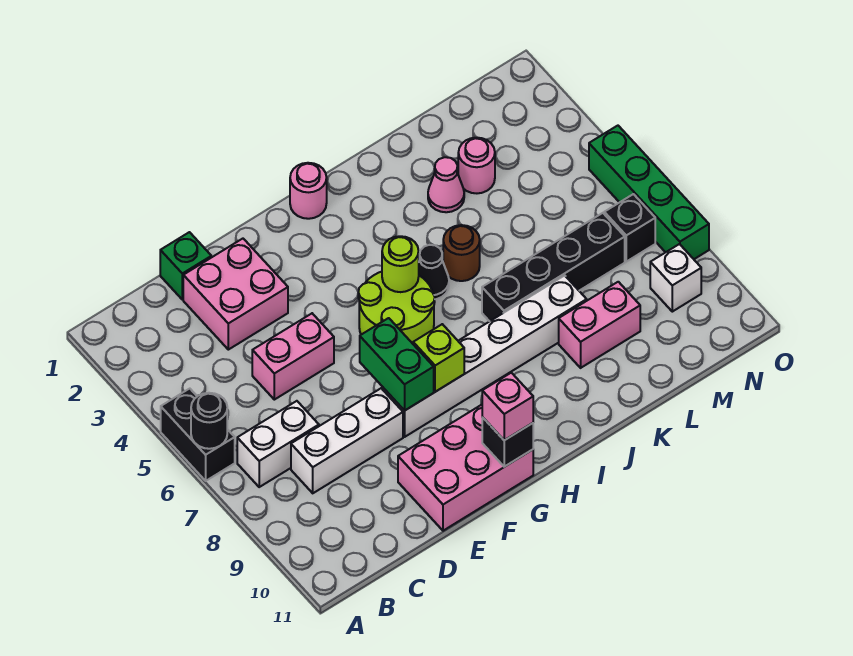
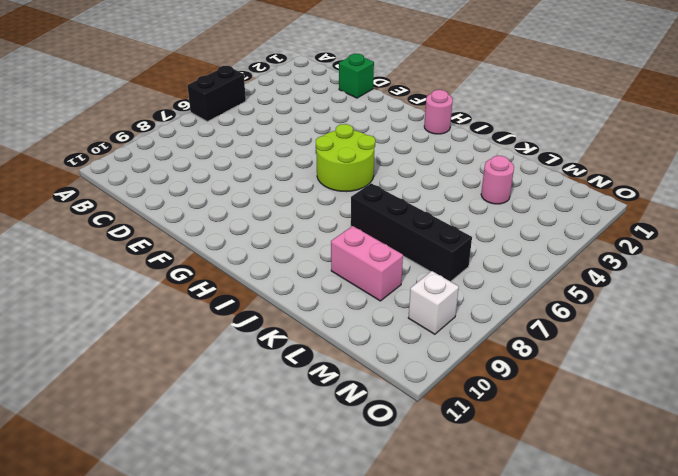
none -> white 1x2 brick [237,401,319,487]
none -> white 1x3 brick [291,388,403,493]
none -> pink 2x2 brick [183,239,288,350]

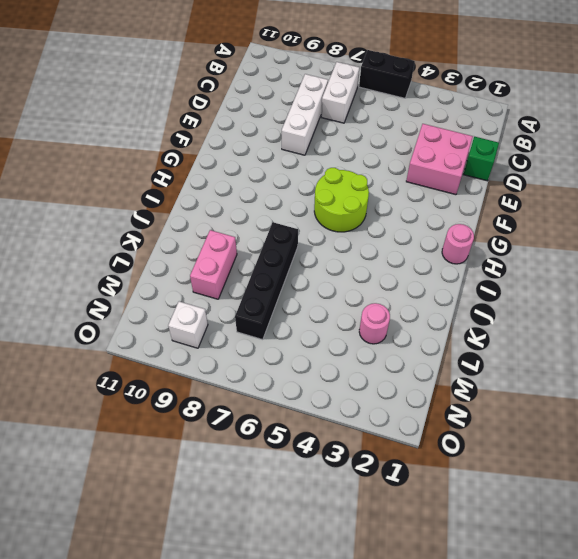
none -> pink 1x2 brick [252,313,334,400]
none -> pink 2x3 brick [398,405,533,531]
none -> white 1x6 brick [383,275,587,437]

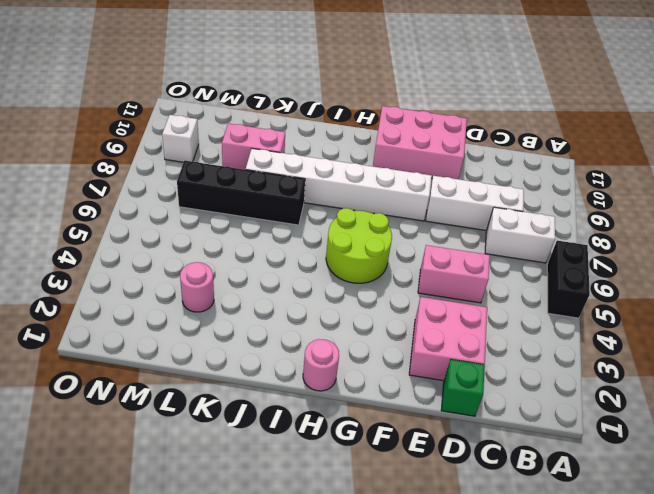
none -> black 1x1 cone [419,245,449,299]
none -> brown 1x1 round brick [443,225,480,281]
none -> pink 1x1 cone [428,157,464,212]

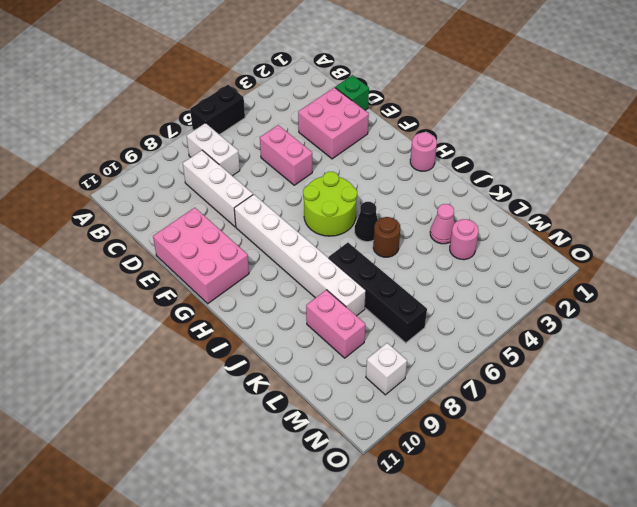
none -> black 1x1 brick [604,194,655,262]
none -> green 1x4 brick [589,126,709,259]
none -> black 1x1 round brick [191,393,227,449]

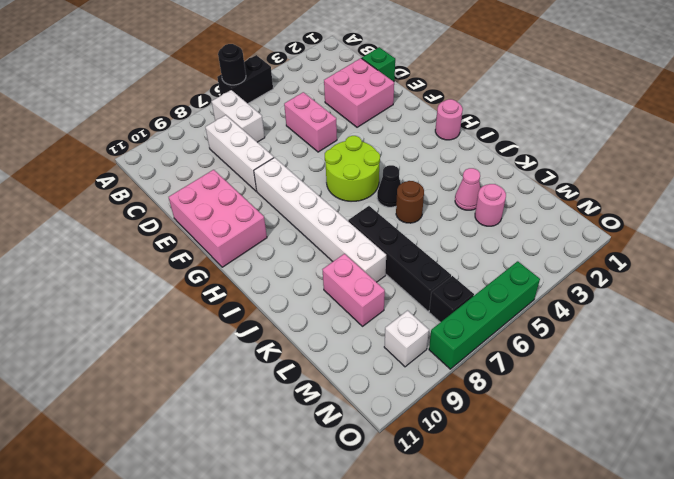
none -> green 1x2 brick [360,318,434,411]
none -> lime 1x1 brick [413,324,464,392]
none -> black 1x1 brick [482,417,533,467]

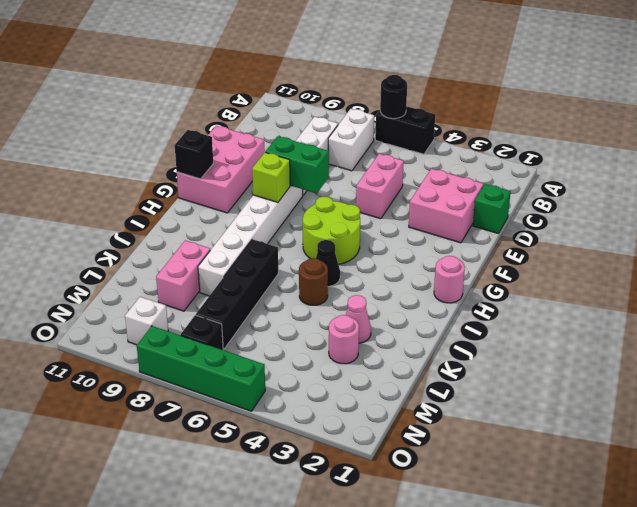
none -> lime 1x1 round brick [382,236,419,292]
none -> pink 1x1 brick [482,373,533,440]

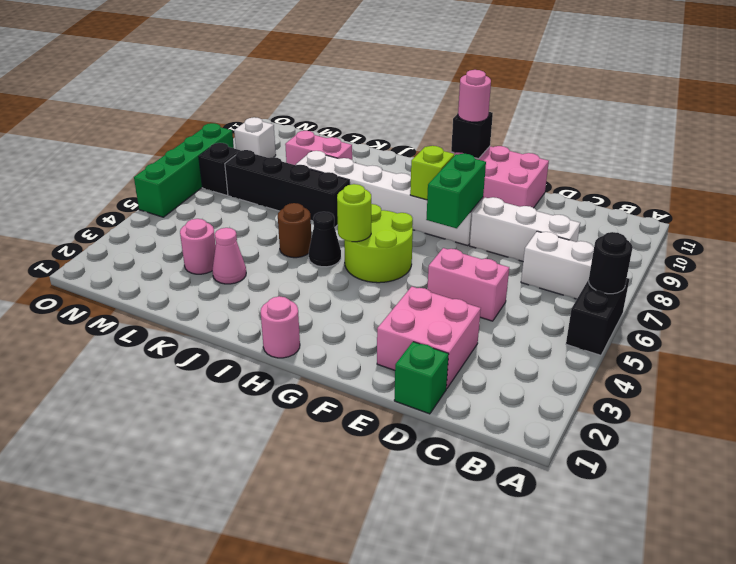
pink 1x1 round brick [458,70,491,122] -> pink 1x1 brick [482,373,533,440]

